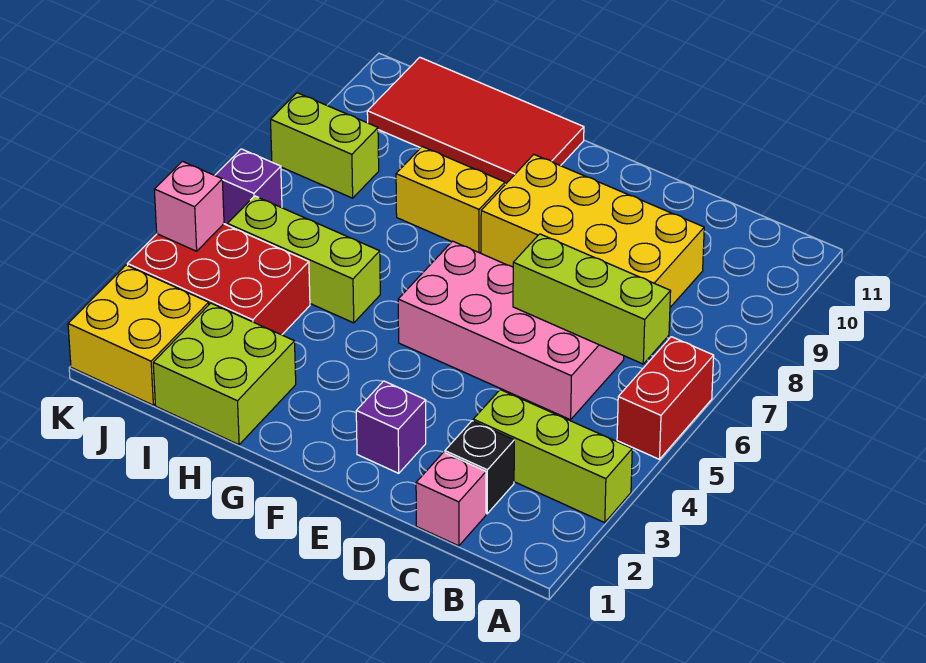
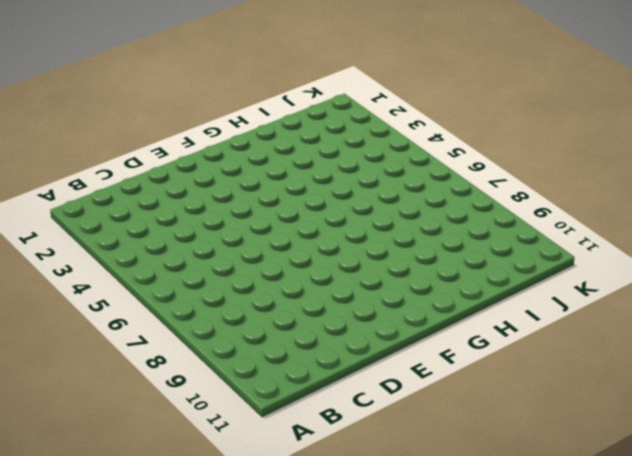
none -> lime 1x3 brick [473,390,632,523]
none -> red 1x2 brick [617,337,714,459]
none -> pink 1x1 brick [416,452,486,546]

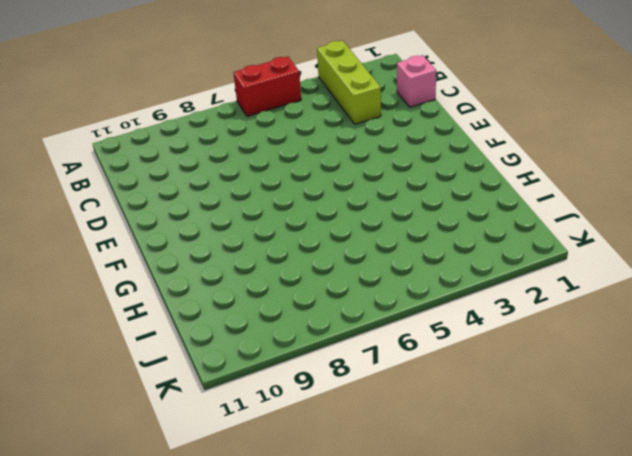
none -> black 1x1 brick [445,421,514,514]
none -> pink 2x4 brick [398,241,624,420]
none -> yellow 2x4 brick [481,155,704,307]

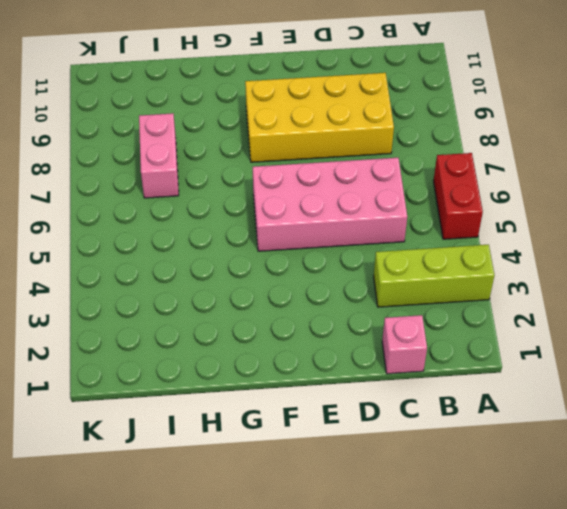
pink 1x2 brick [139,113,179,198] -> none
none -> black 1x1 brick [445,421,514,514]
none -> purple 1x1 brick [356,381,426,473]
none -> yellow 1x2 brick [396,147,505,253]

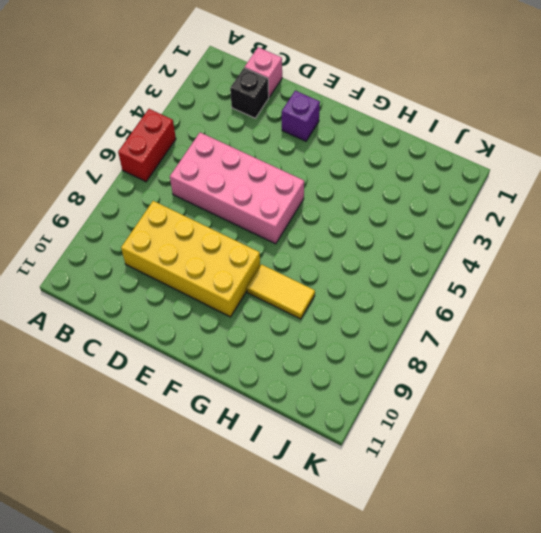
yellow 1x2 tile [247,264,315,319] -> yellow 1x2 brick [396,147,505,253]
none -> lime 1x3 brick [473,390,632,523]
none -> red 2x4 tile [367,57,584,184]
none -> lime 2x2 brick [153,303,296,445]

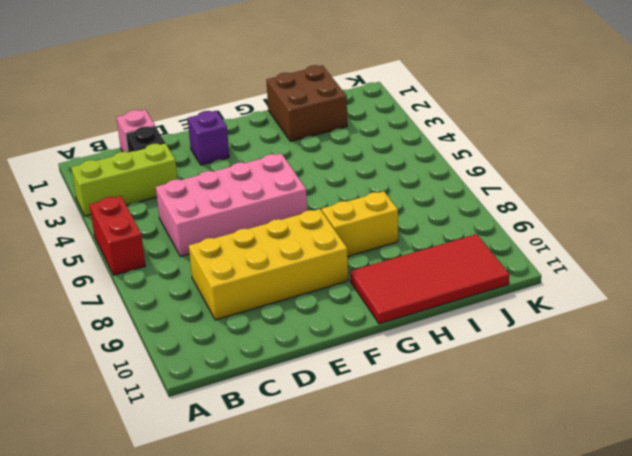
brown 2x2 brick [266,65,347,141] -> lime 2x2 brick [153,303,296,445]
none -> lime 1x3 brick [228,196,380,323]
none -> red 2x3 brick [128,224,310,335]
none -> yellow 2x2 brick [68,265,209,405]

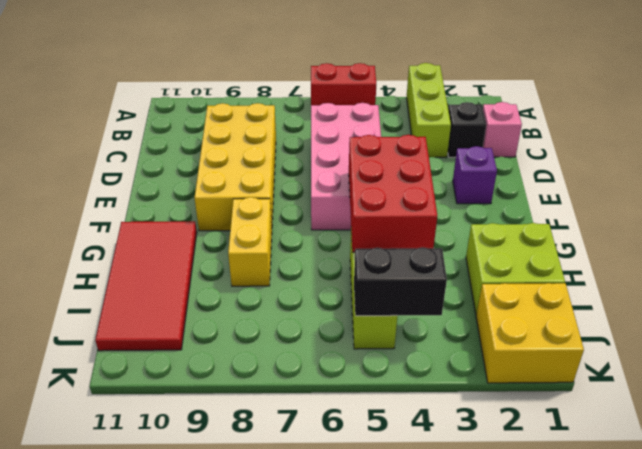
red 2x3 brick [349,135,437,252] -> red 2x3 brick moved to [128,224,310,335]
black 1x2 brick [354,247,447,316] -> none
none -> lime 1x2 brick [271,93,379,198]
none -> purple 1x1 brick [215,149,282,225]
none -> lime 1x3 brick [513,234,671,364]

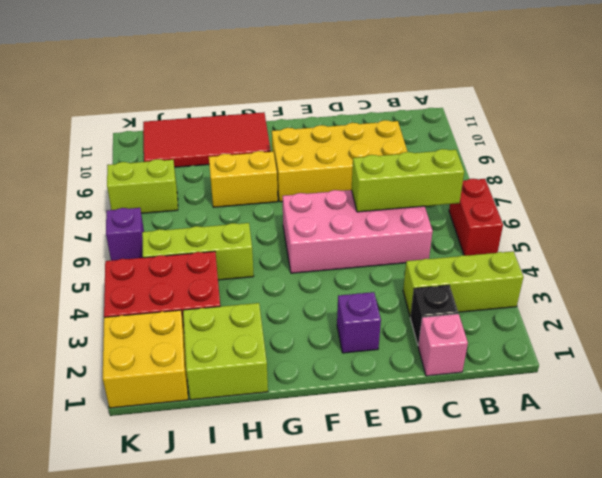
none -> pink 1x1 brick [154,161,224,251]

